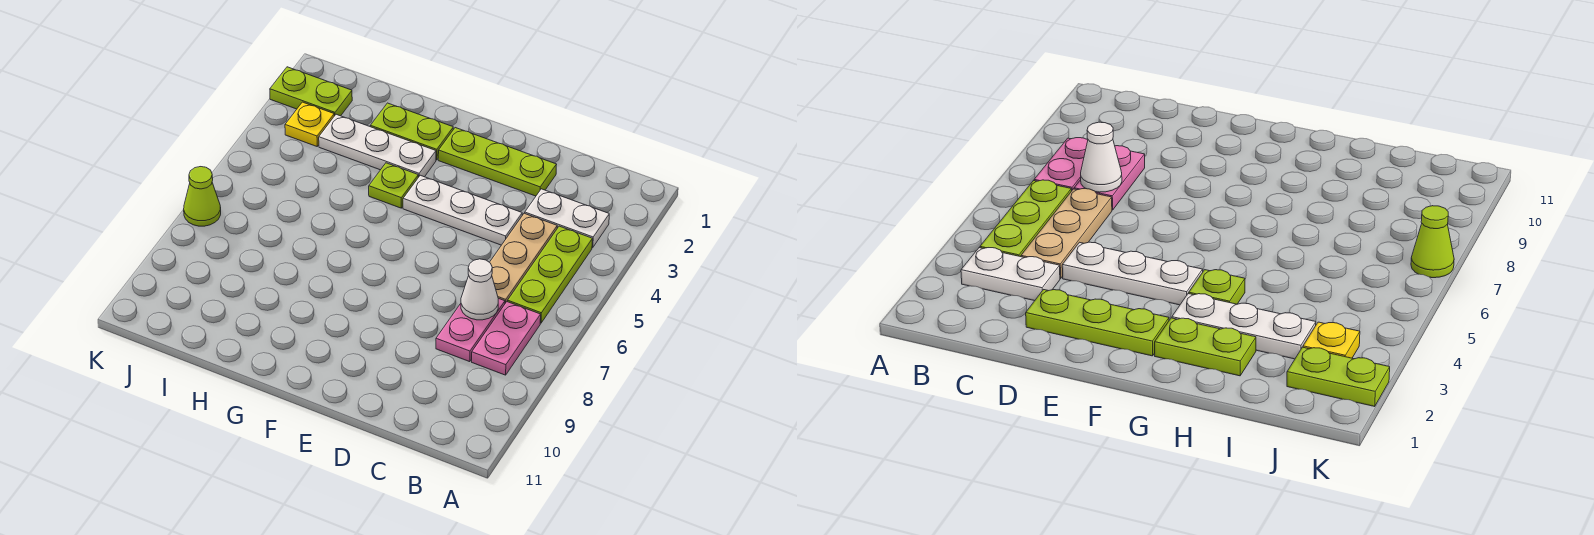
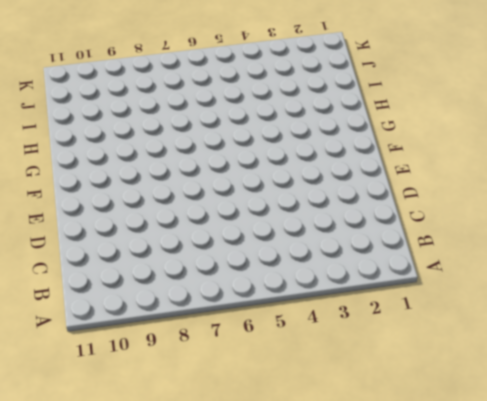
none -> white 1x2 plate [525,189,609,248]
none -> lime 1x3 plate [508,226,592,323]
none -> pink 1x2 plate [472,302,541,375]

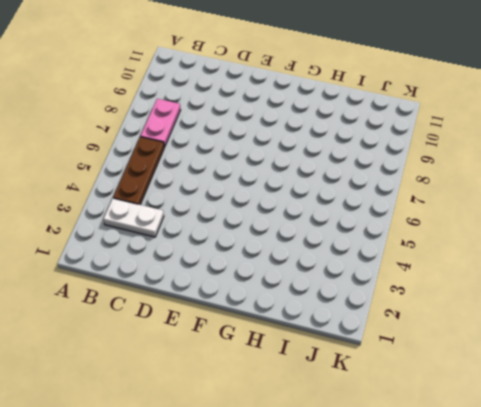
brown 1x3 plate [113,137,164,205] -> lime 1x3 plate [508,226,592,323]
none -> tan 1x3 plate [490,213,557,303]
none -> pink 1x2 plate [436,298,505,362]
none -> lime 1x3 plate [438,128,557,196]

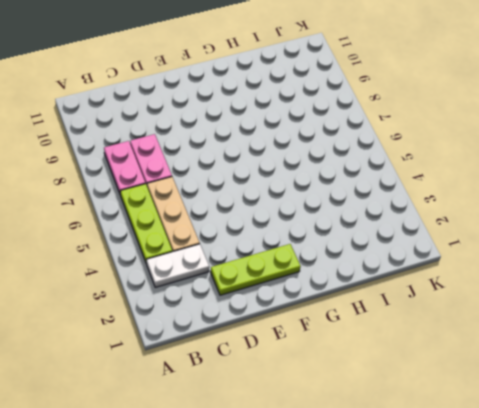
none -> white 1x3 plate [403,175,522,245]
none -> lime 1x2 plate [370,103,453,160]
none -> white 1x3 plate [319,114,436,177]

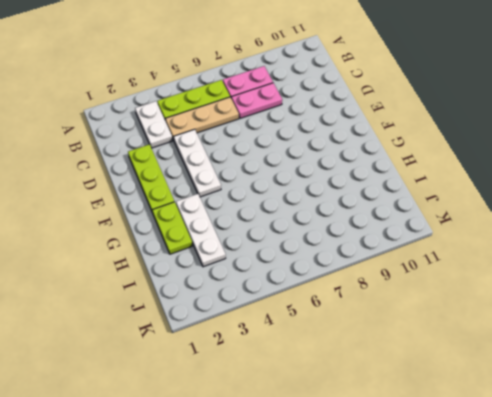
none -> lime 1x1 plate [369,163,418,208]
none -> lime 1x2 plate [270,67,352,116]
none -> yellow 1x1 plate [285,102,334,146]

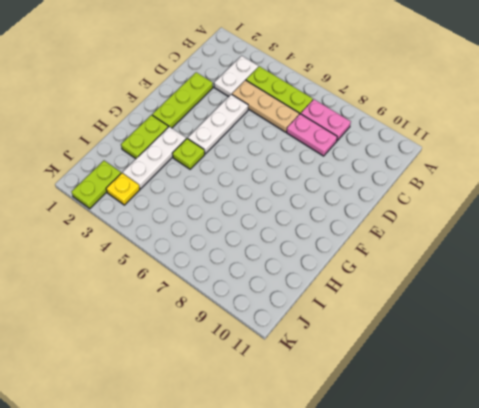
none -> lime 1x1 cone [184,167,221,226]
none -> white 1x1 cone [461,259,498,320]

